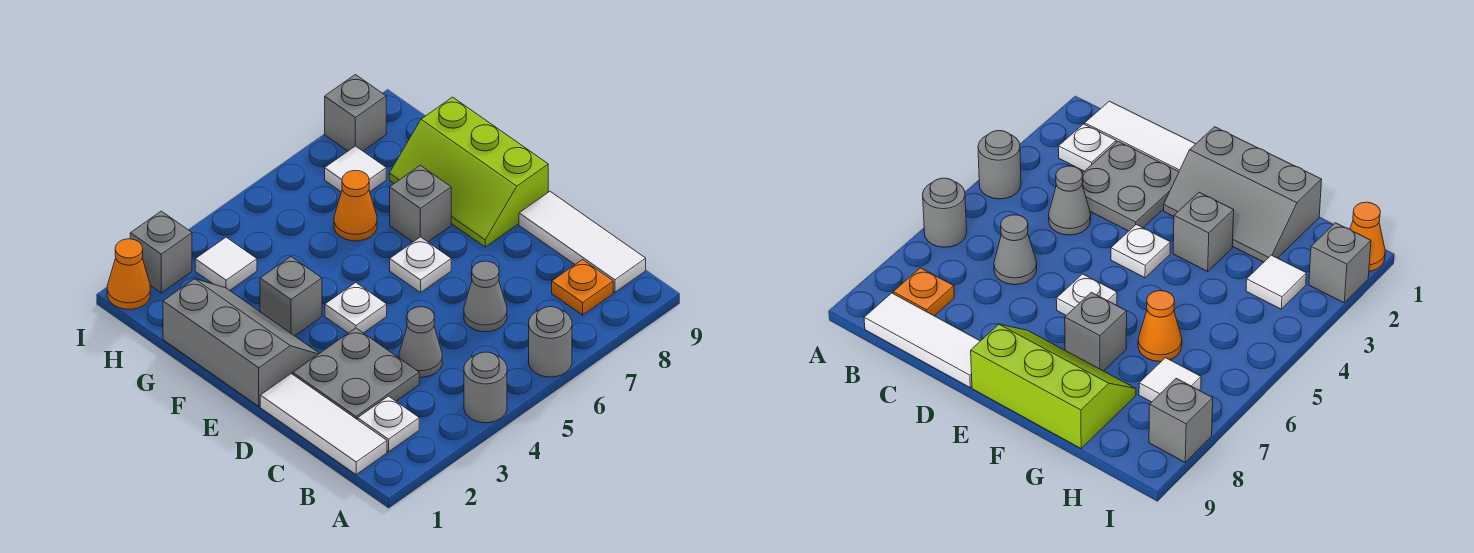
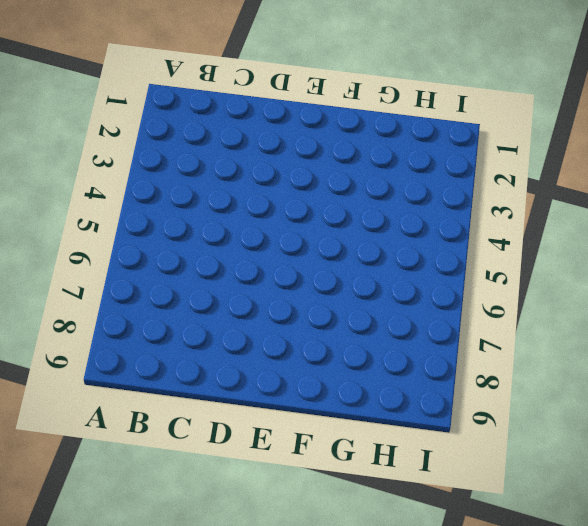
none -> grey 1x1 round brick [464,352,507,423]
none -> grey 1x1 round brick [529,307,572,377]
none -> white 1x3 tile [260,374,387,474]

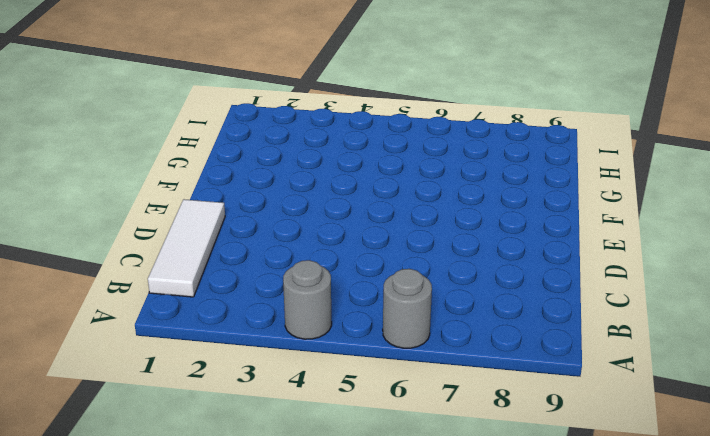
none -> white 1x1 plate [358,396,419,452]
none -> orange 1x1 plate [552,260,613,315]
none -> white 1x3 tile [519,192,646,292]

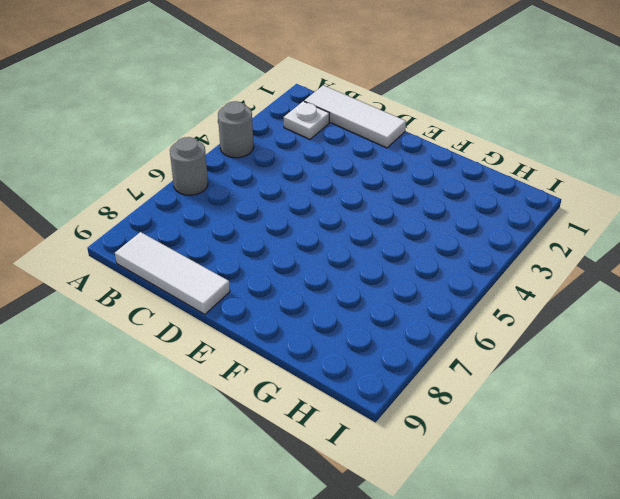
none -> orange 1x1 plate [552,260,613,315]
none -> grey 2x2 plate [293,328,419,420]
none -> grey 1x1 cone [399,307,442,377]

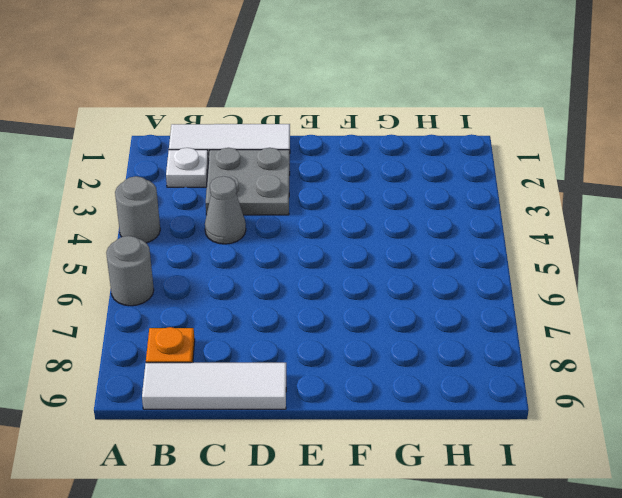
none -> grey 1x1 cone [464,261,507,332]
none -> grey 2x3 slope [163,279,319,406]
none -> white 1x1 plate [325,283,387,333]

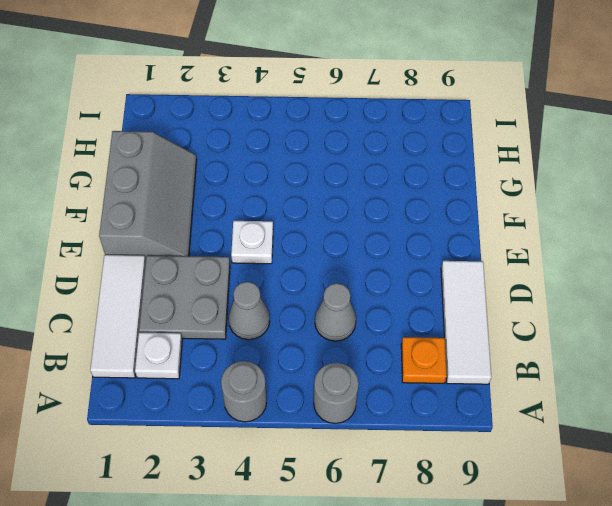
none -> white 1x1 plate [390,237,451,293]
none -> lime 2x3 slope [389,97,548,247]
none -> grey 1x1 brick [260,257,322,336]

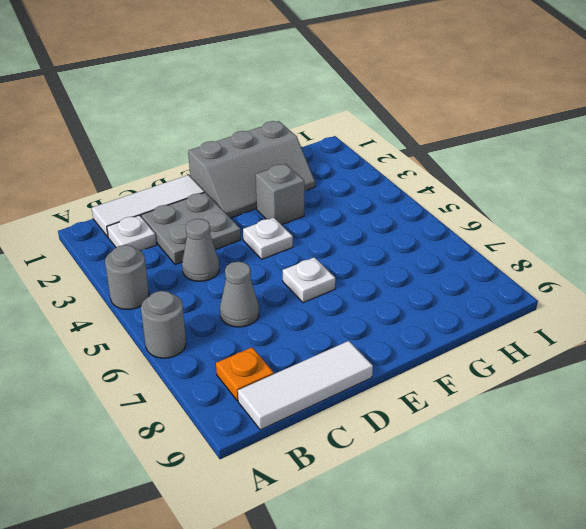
none -> lime 2x3 slope [389,97,548,247]
none -> grey 1x1 brick [390,165,451,242]
none -> orange 1x1 cone [334,170,377,241]

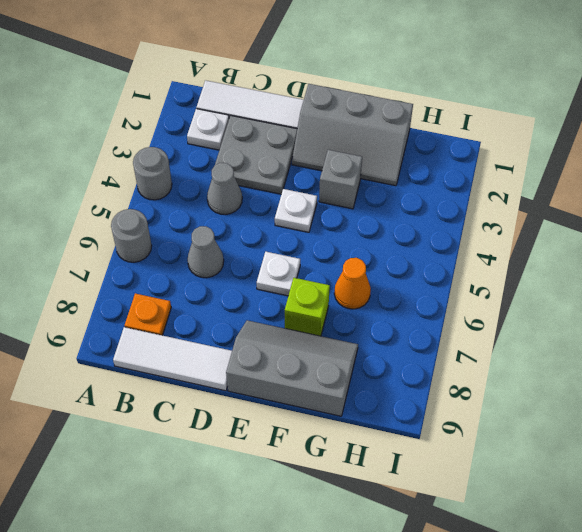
grey 2x3 slope [226,320,358,416] -> lime 2x3 slope [389,97,548,247]
lime 1x1 brick [285,278,330,336] -> grey 1x1 brick [390,165,451,242]
none -> white 1x1 tile [195,237,257,290]
none -> white 1x1 tile [325,146,386,192]
none -> orange 1x1 cone [107,239,150,309]

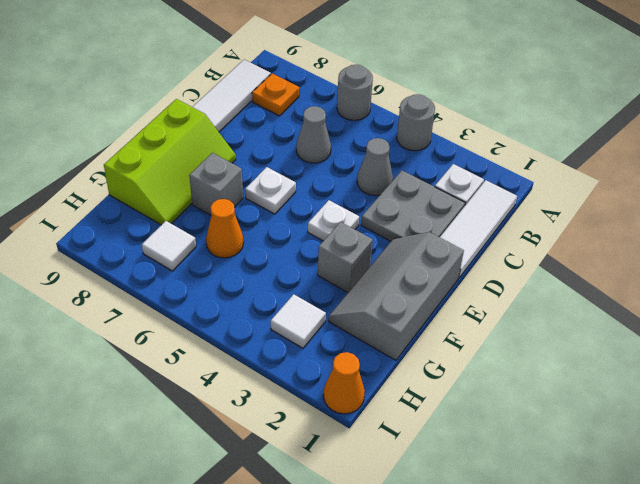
none -> grey 1x1 brick [130,211,192,293]
none -> grey 1x1 brick [325,75,386,151]

